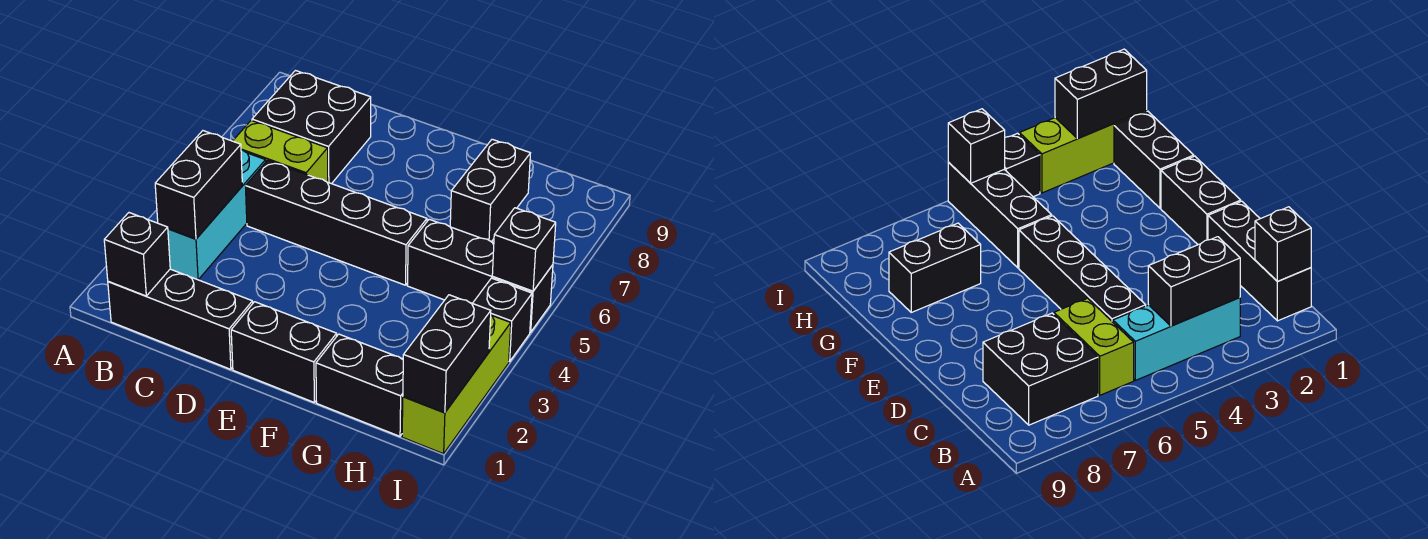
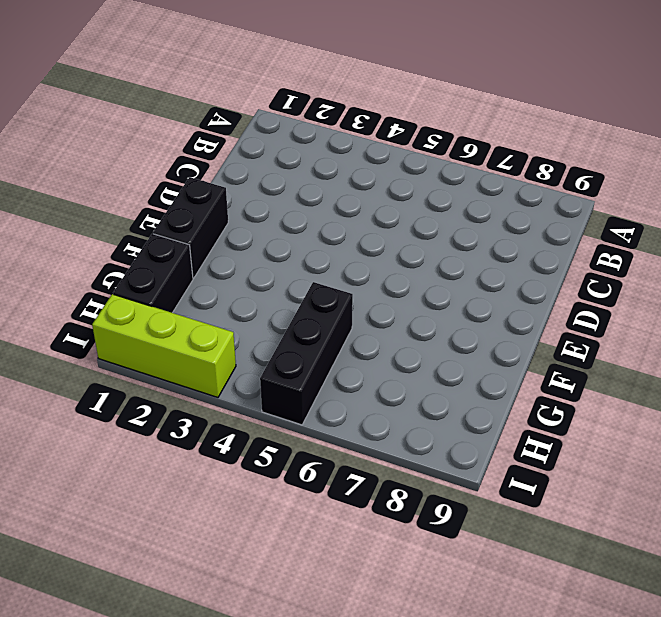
none -> black 1x3 brick [108,269,253,369]
none -> cyan 1x3 brick [168,150,266,280]
none -> lime 1x2 brick [233,120,328,182]

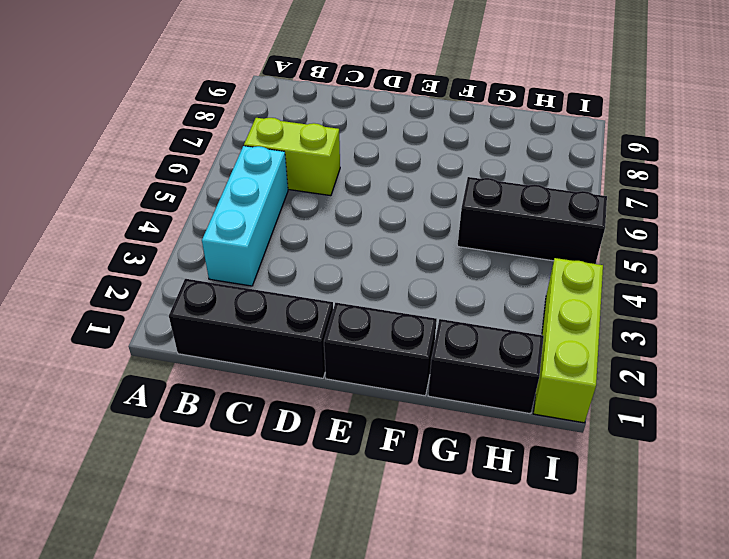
none -> black 2x2 brick [252,71,371,184]
none -> black 1x4 brick [246,160,427,285]
none -> black 1x2 brick [450,139,530,242]

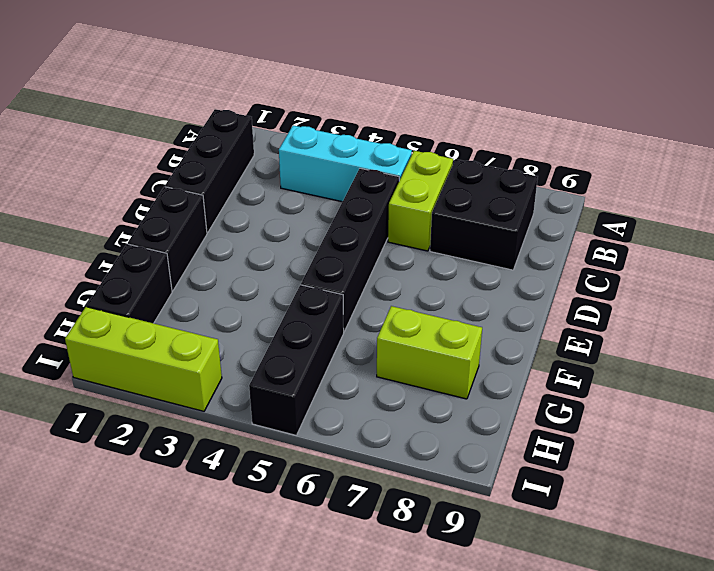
lime 1x2 brick [377,306,482,399] -> black 1x2 brick [450,139,530,242]
none -> black 1x1 brick [473,278,532,362]
none -> black 1x1 brick [104,213,170,296]
none -> black 1x2 brick [155,131,242,239]

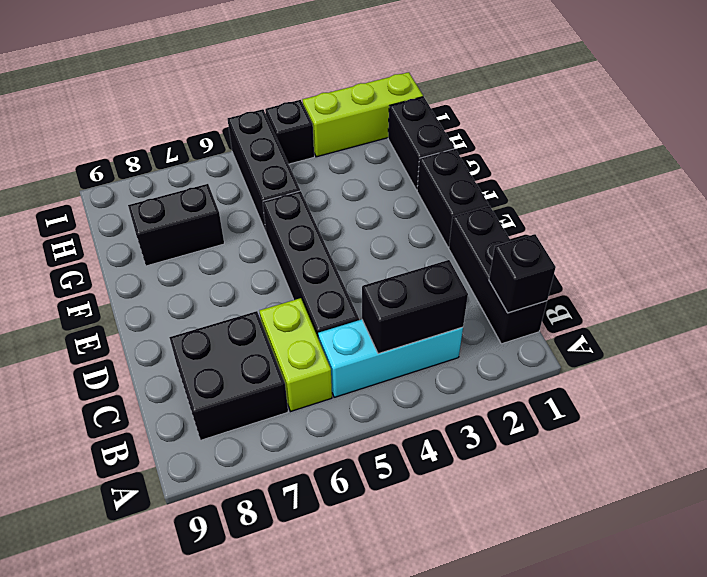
none -> black 1x2 brick [403,295,491,413]
none -> black 1x1 brick [492,208,556,291]

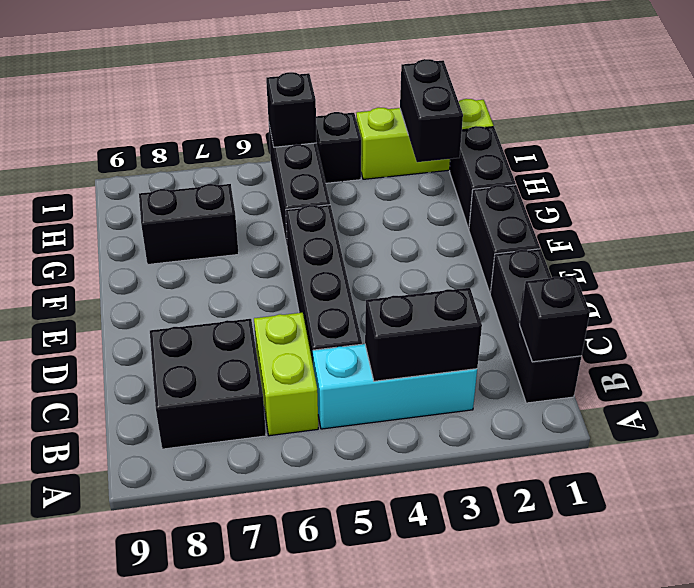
black 1x2 brick [400,59,463,162] -> black 1x2 brick turned to [403,295,491,413]

